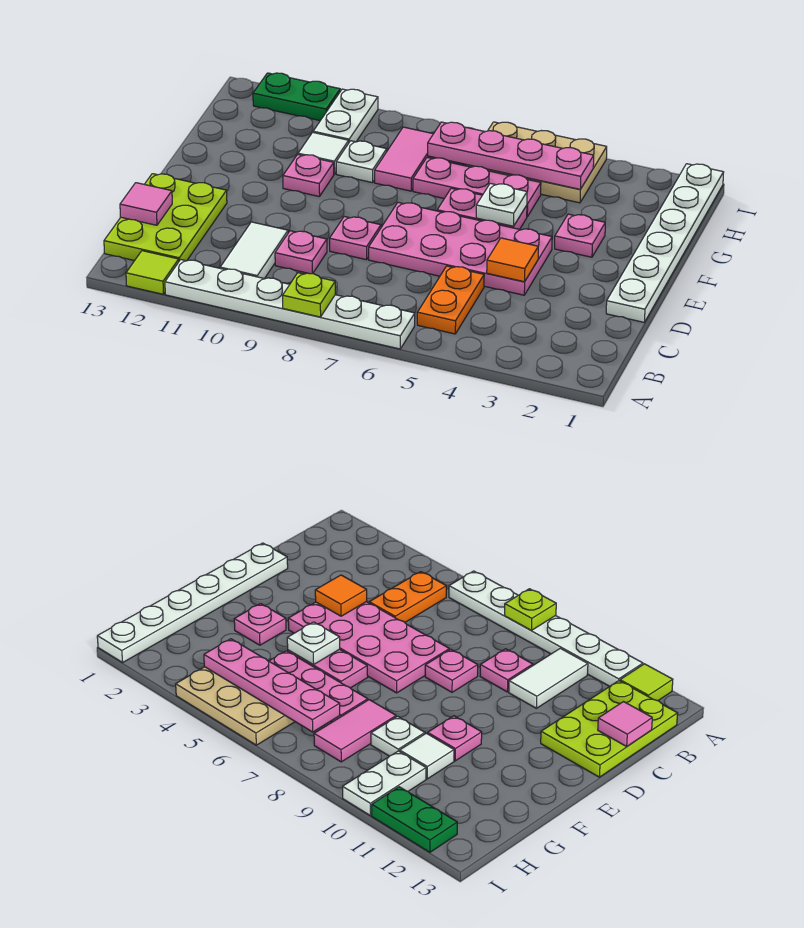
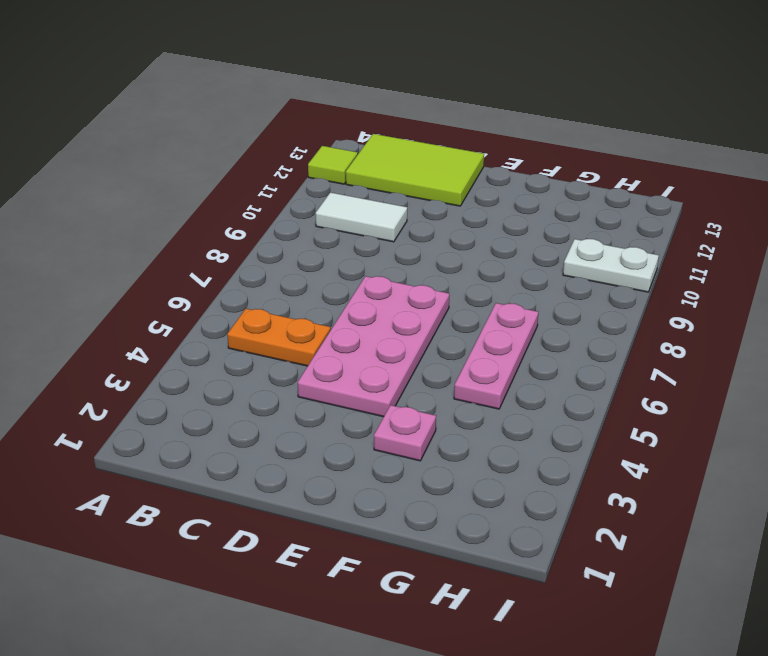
lime 2x3 tile [346,134,484,206] -> lime 2x3 plate [104,174,227,261]
none -> white 1x6 plate [165,260,415,349]
none -> pink 1x1 plate [275,231,327,274]
none -> white 1x6 plate [606,164,724,322]

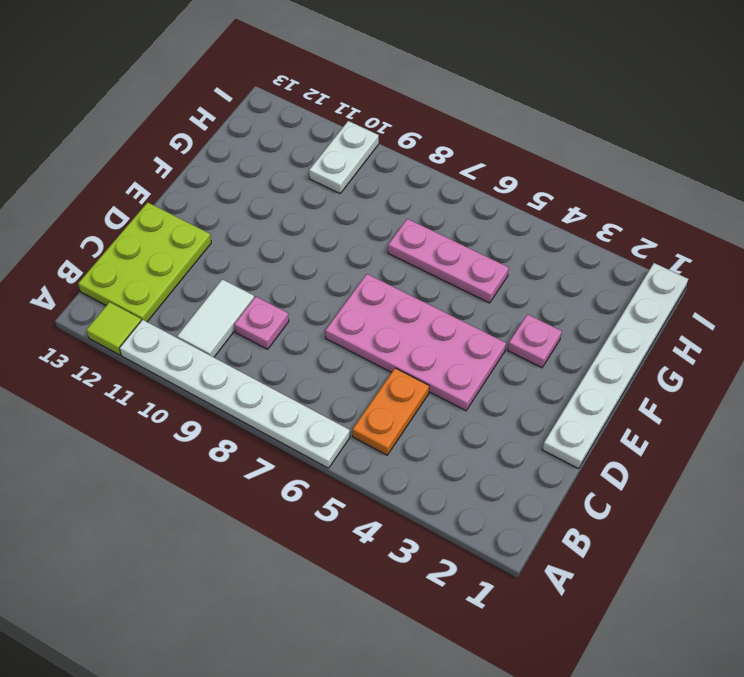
none -> pink 1x1 plate [330,217,381,260]
none -> pink 1x2 plate [437,188,527,229]
none -> pink 1x1 plate [283,154,334,197]

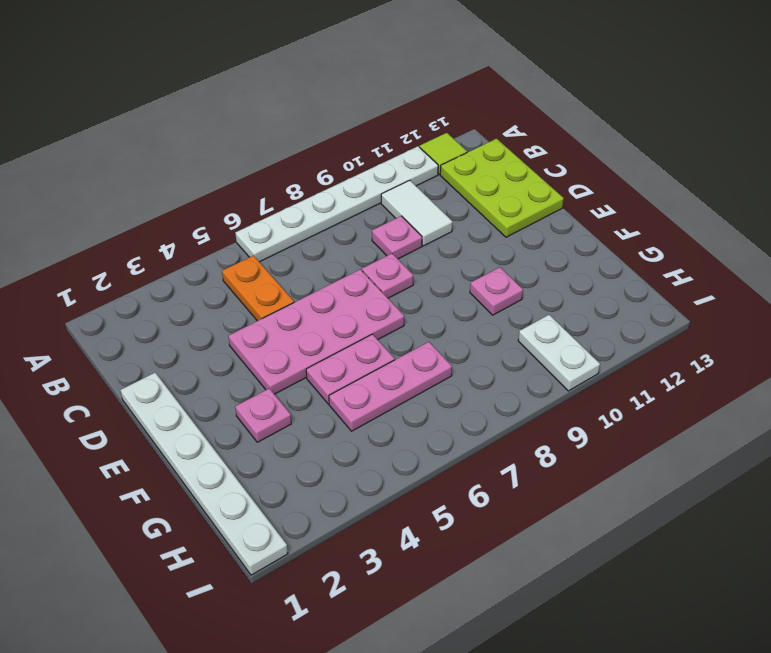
none -> pink 1x2 tile [375,127,433,191]
none -> white 1x1 plate [336,141,387,183]
none -> white 1x1 tile [298,132,349,174]

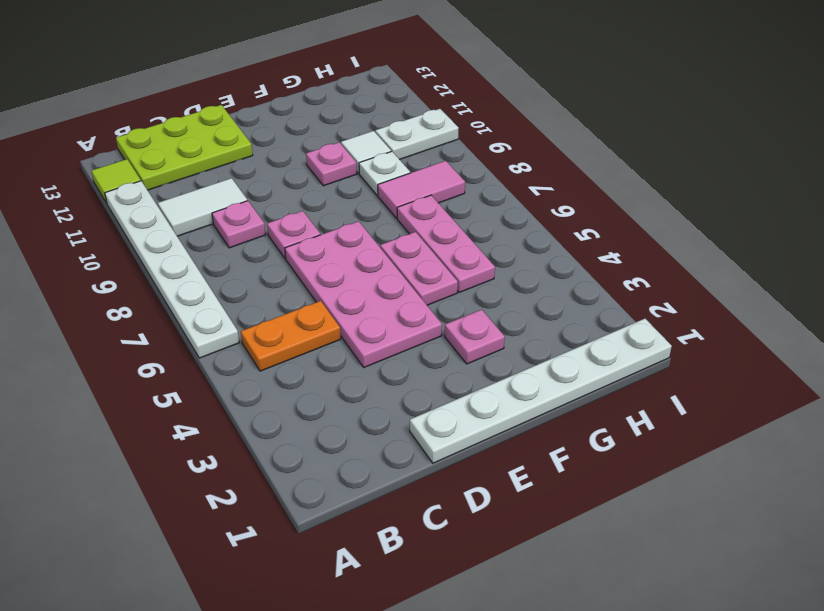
none -> tan 2x3 plate [466,122,607,203]
none -> green 1x2 plate [253,73,340,121]
none -> lime 1x1 plate [283,273,335,317]

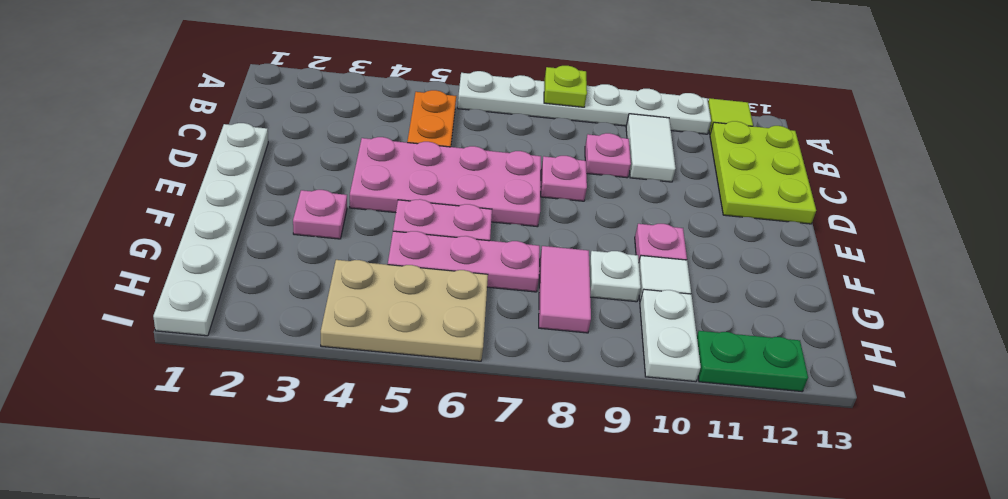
none -> pink 1x1 tile [120,183,172,225]
none -> orange 1x1 tile [487,238,538,282]
none -> white 1x1 plate [476,183,527,226]

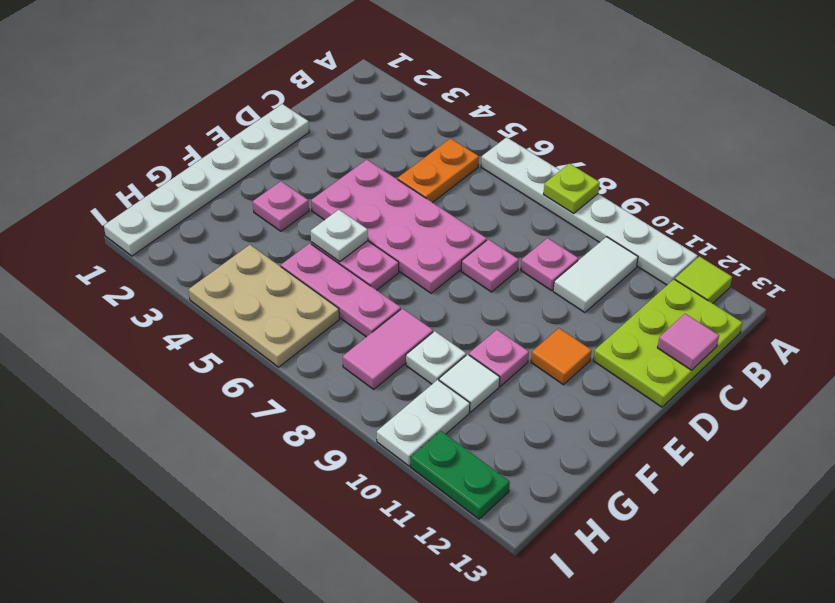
orange 1x1 tile [531,328,592,385] -> orange 1x1 tile moved to [487,238,538,282]
none -> pink 1x4 plate [428,122,594,189]

